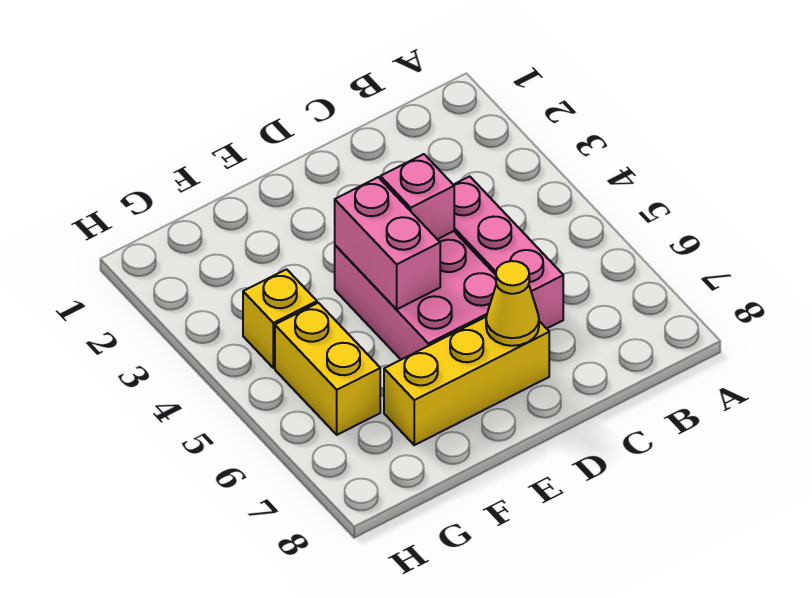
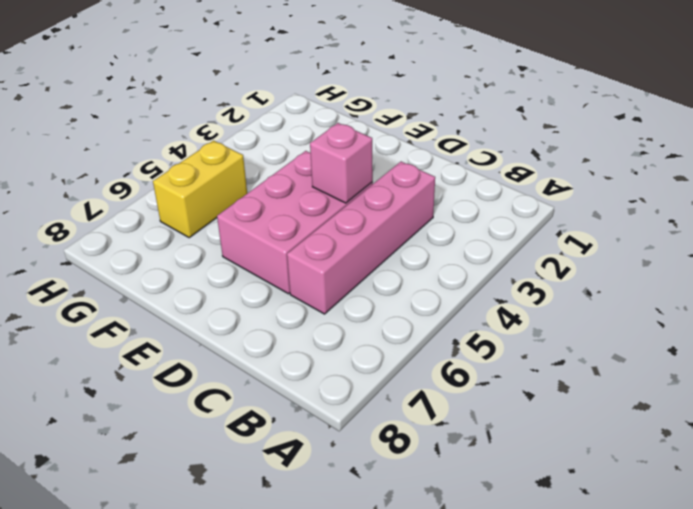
pink 1x4 brick [287,162,435,314] -> pink 1x3 brick [454,176,563,329]
none -> yellow 1x3 brick [384,317,549,445]
none -> yellow 1x1 brick [243,269,317,368]

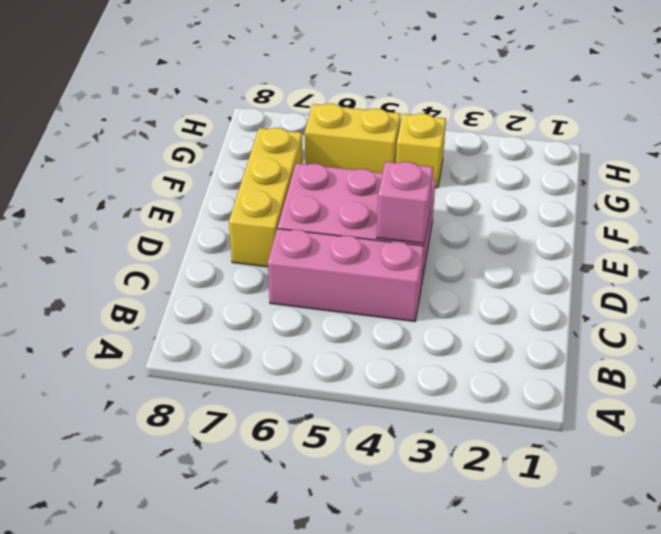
none -> yellow 1x1 cone [486,261,539,346]
none -> pink 1x2 brick [335,177,440,310]

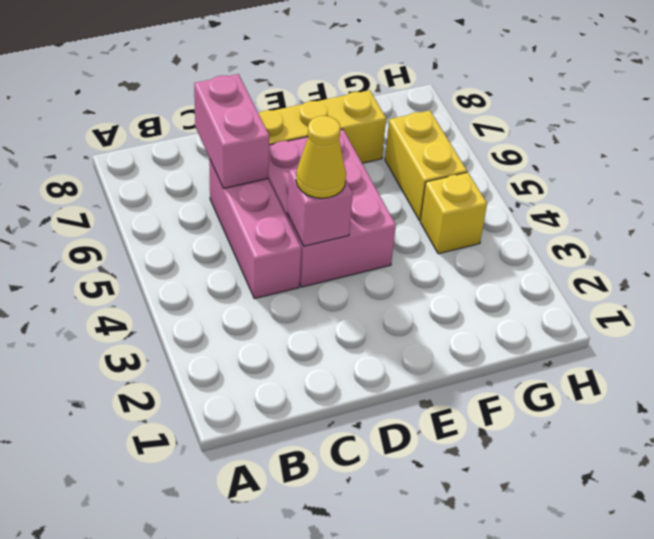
pink 1x2 brick [194,74,269,189] -> pink 1x2 brick moved to [335,177,440,310]
yellow 1x1 cone [296,116,346,198] -> yellow 1x1 cone moved to [486,261,539,346]

